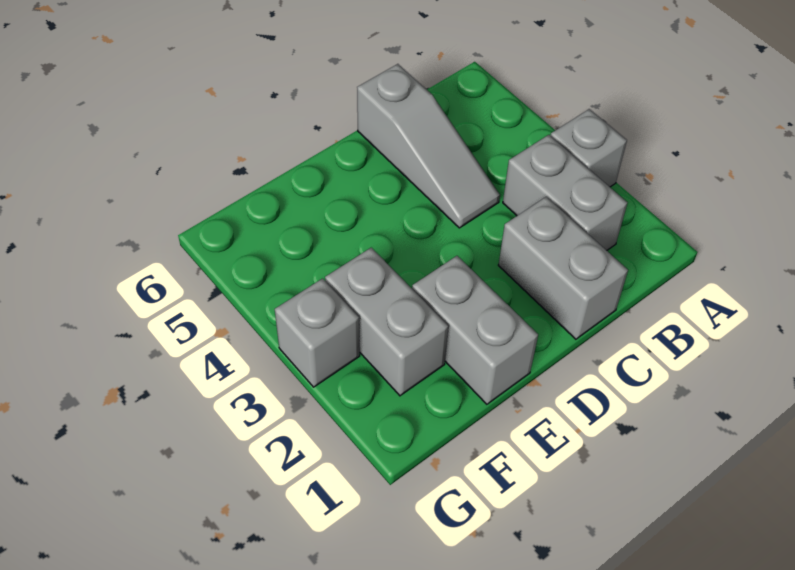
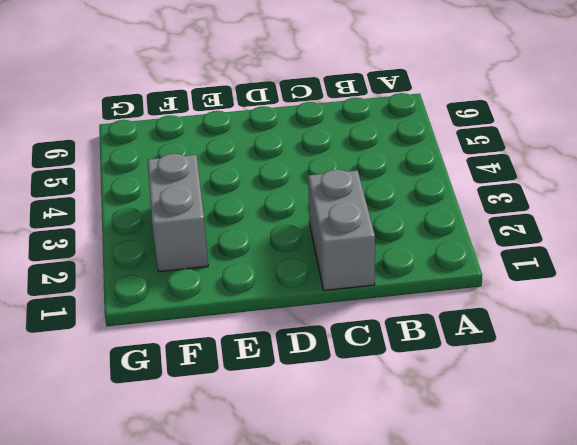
none -> grey 1x1 brick [550,109,627,187]
none -> grey 1x2 brick [503,135,628,250]

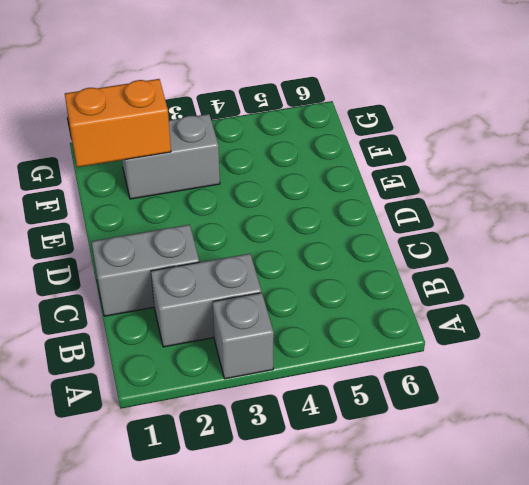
orange 1x2 brick [65,79,171,167] -> none
none -> grey 1x3 slope [357,64,500,228]
none -> grey 1x2 brick [412,256,538,404]

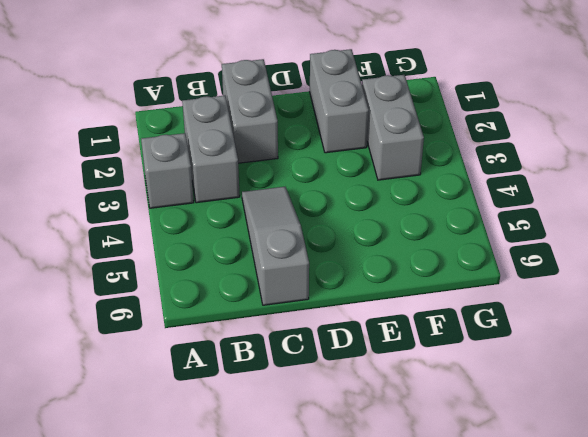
none -> grey 1x1 brick [275,279,360,387]

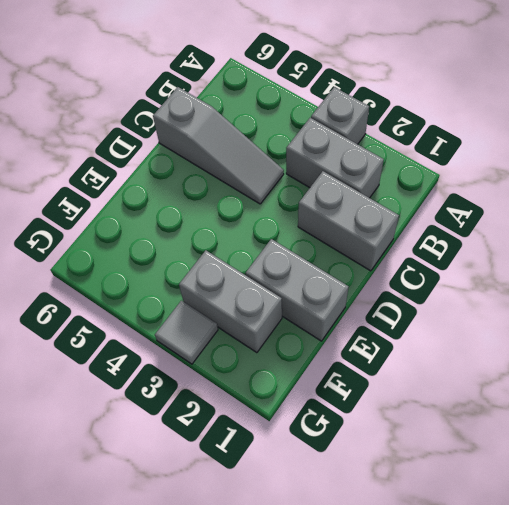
grey 1x1 tile [155,301,218,364] -> grey 1x1 brick [275,279,360,387]

